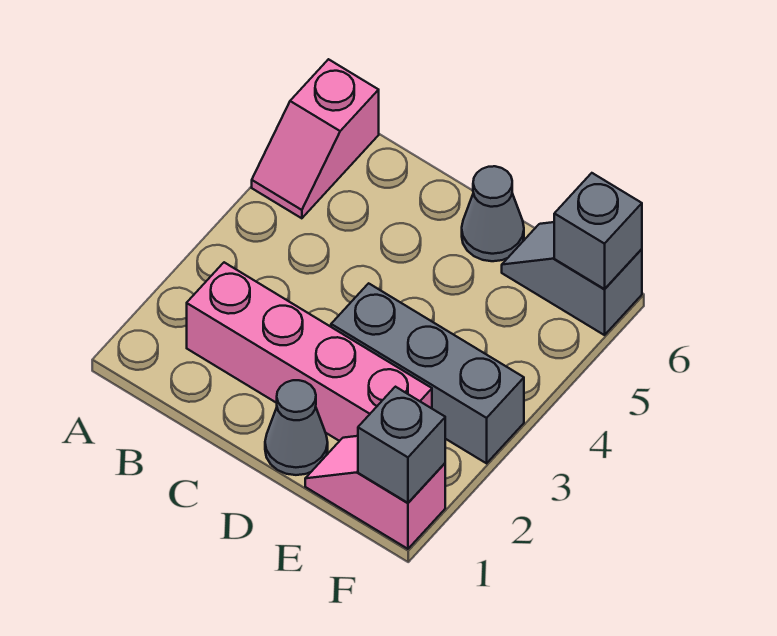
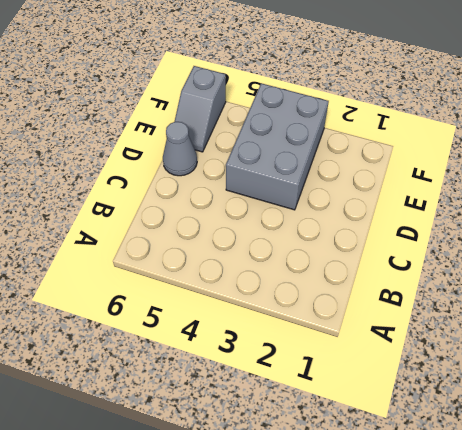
grey 2x3 brick [226,83,329,210] -> grey 1x3 brick [331,283,524,463]
none -> pink 1x2 slope [252,59,379,218]
none -> pink 1x4 brick [187,262,432,441]

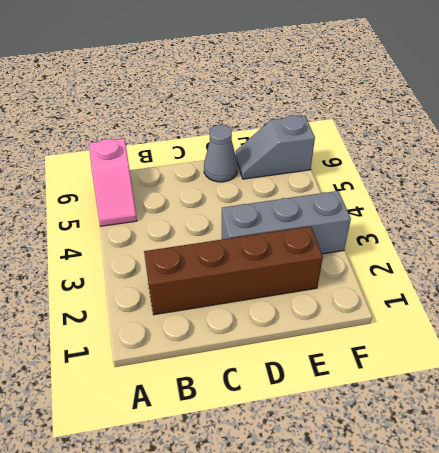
brown 1x4 brick [144,226,323,315] -> pink 1x4 brick [187,262,432,441]
none -> grey 1x1 cone [265,380,328,475]
none -> pink 1x2 slope [305,436,445,549]

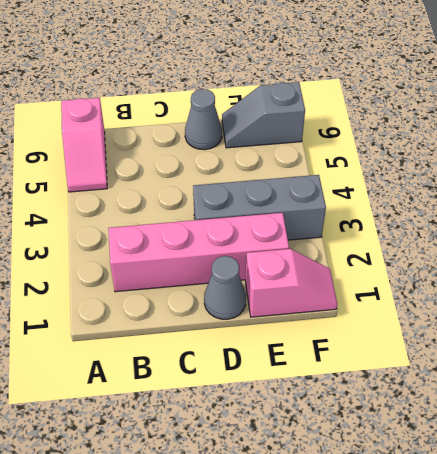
pink 1x2 slope [245,249,337,317] -> pink 1x2 slope turned to [305,436,445,549]
none -> grey 1x1 brick [358,387,445,503]
none -> grey 1x1 brick [554,173,642,289]

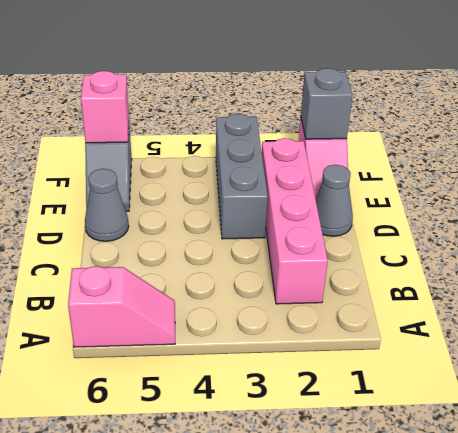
pink 1x1 brick [81,71,129,143] -> grey 1x1 brick [554,173,642,289]

